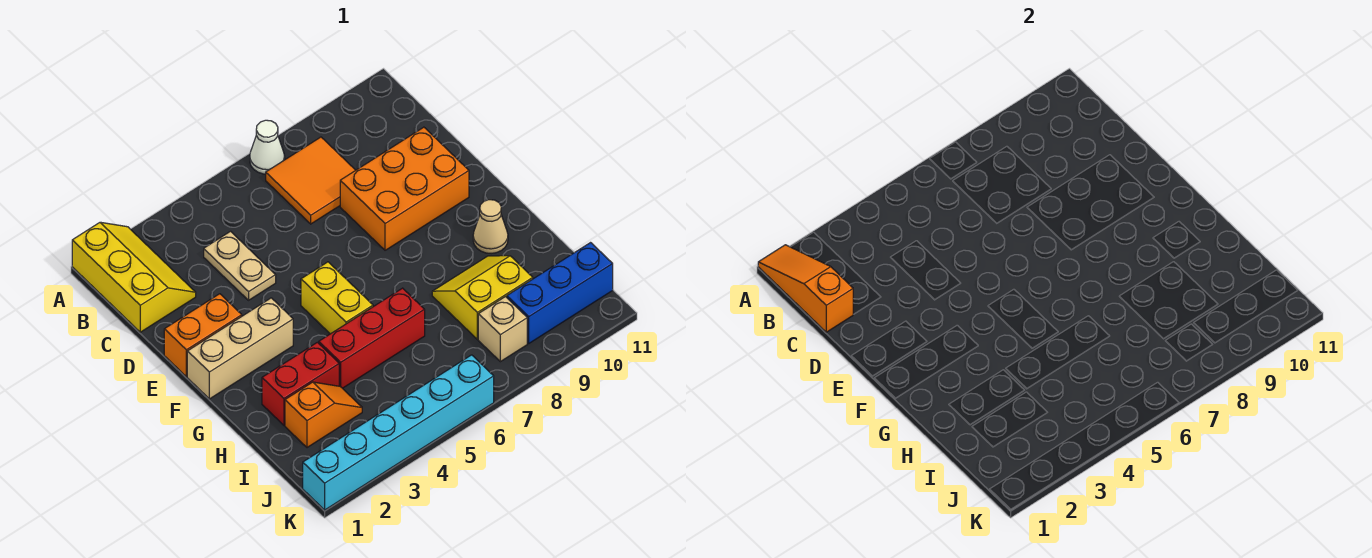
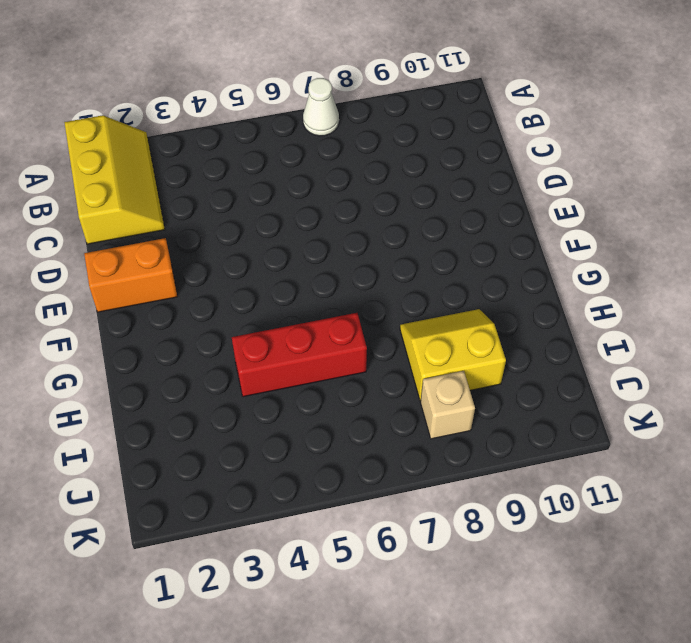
none -> orange 2x2 tile [266,137,356,224]
none -> tan 1x2 plate [204,231,276,300]
none -> orange 2x3 brick [340,127,469,250]

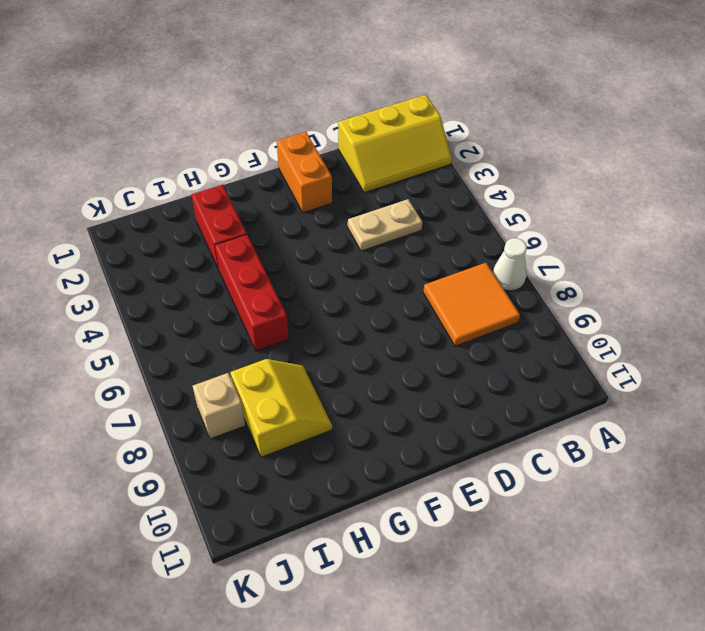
none -> orange 2x3 brick [340,127,469,250]
none -> tan 1x3 brick [187,298,293,399]
none -> yellow 1x2 brick [301,262,373,334]

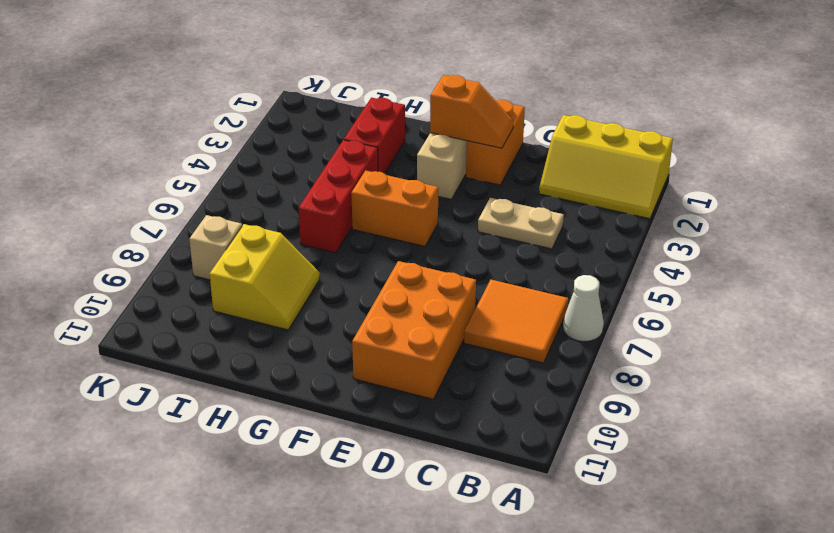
orange 1x2 slope [430,75,514,148] -> orange 1x2 slope turned to [285,382,362,448]
orange 1x2 brick [351,170,438,246] -> yellow 1x2 brick [301,262,373,334]
none -> tan 1x1 cone [473,200,508,254]
none -> blue 1x3 brick [507,243,613,343]
none -> cyan 1x6 brick [303,355,494,510]

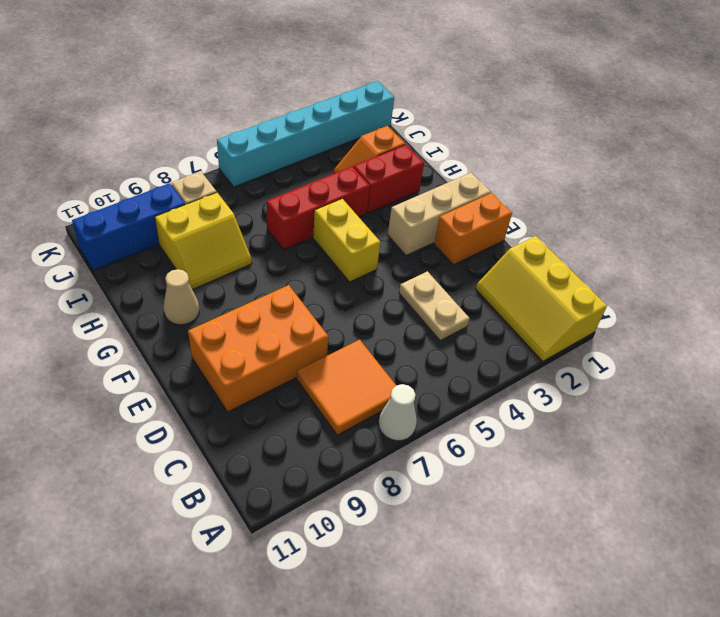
none -> orange 1x3 slope [758,245,853,332]

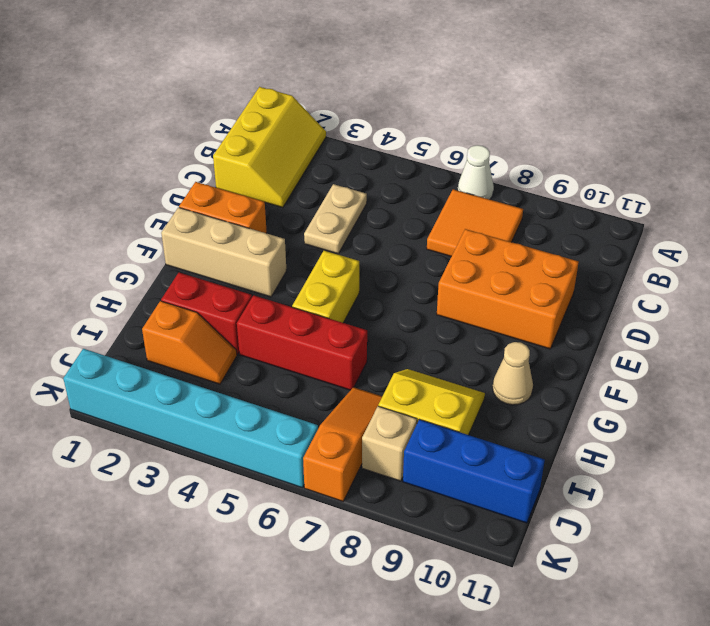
orange 1x3 slope [303,387,382,501] -> orange 1x3 slope moved to [758,245,853,332]

